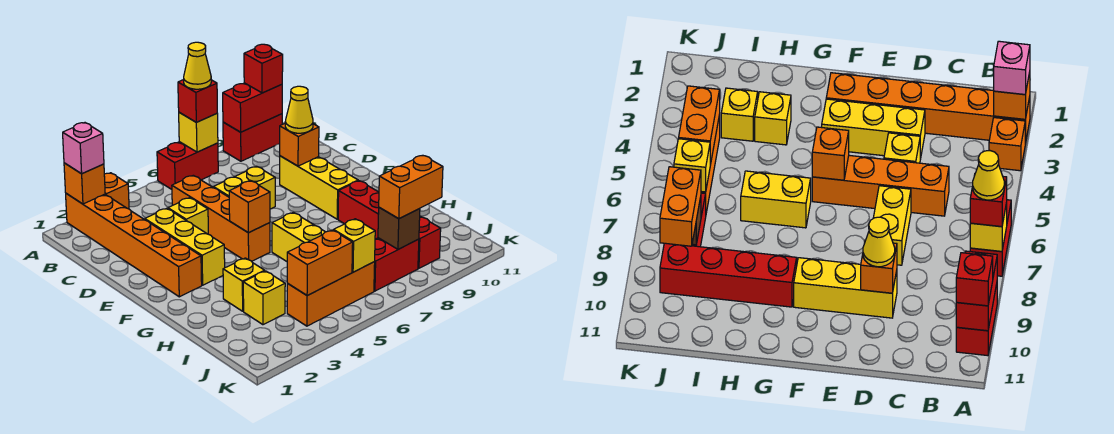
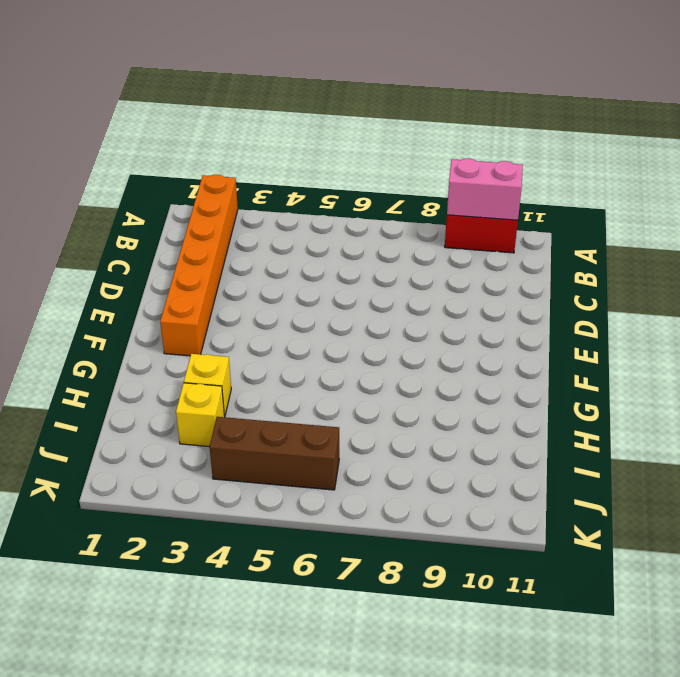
pink 1x2 brick [447,158,523,220] -> red 1x2 brick [223,83,282,132]
brown 1x3 brick [210,417,339,490] -> orange 1x3 brick [287,262,375,326]
none -> orange 1x1 brick [104,173,129,209]
none -> red 1x2 brick [157,142,218,189]
none -> orange 1x4 brick [172,175,270,261]

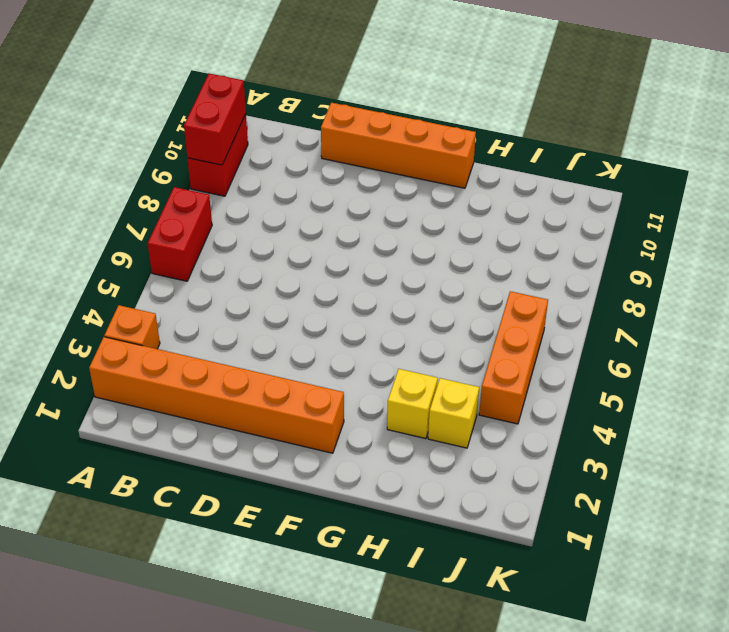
orange 1x4 brick [321,103,476,188] -> orange 1x4 brick moved to [172,175,270,261]
none -> yellow 1x3 brick [145,208,225,285]
none -> yellow 1x1 brick [168,198,208,234]
none -> yellow 1x2 brick [213,166,275,209]

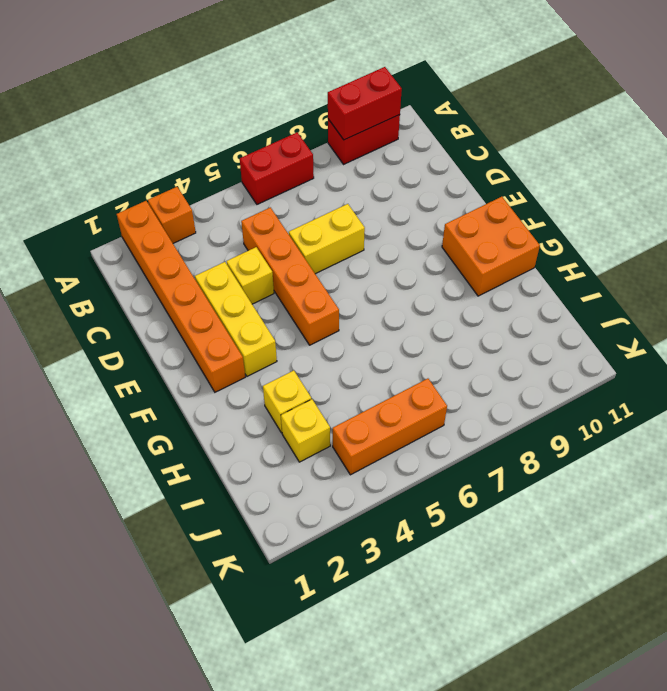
orange 2x2 brick [442,197,540,296] -> none
none -> yellow 1x3 brick [280,156,358,219]
none -> yellow 1x2 brick [272,212,325,261]
none -> red 1x4 brick [338,181,441,268]

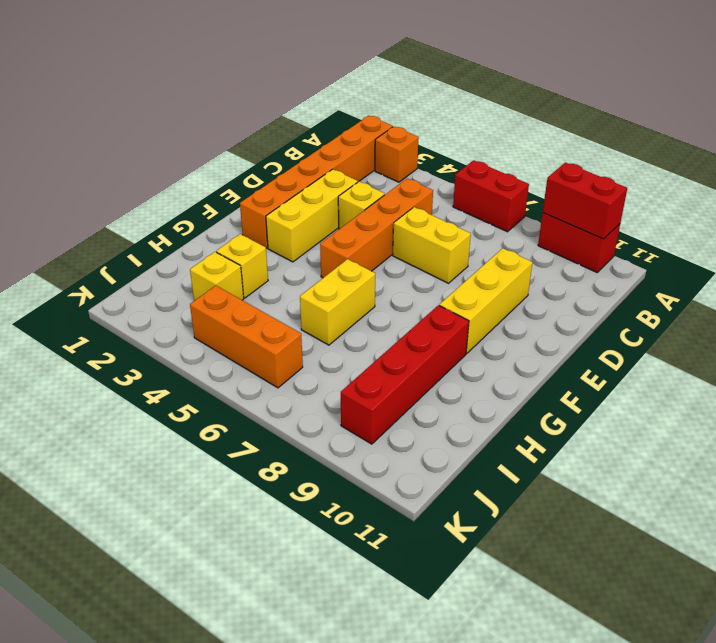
none -> red 1x2 brick [374,238,419,291]
none -> orange 1x1 brick [64,163,105,204]
none -> yellow 1x1 brick [179,112,218,152]

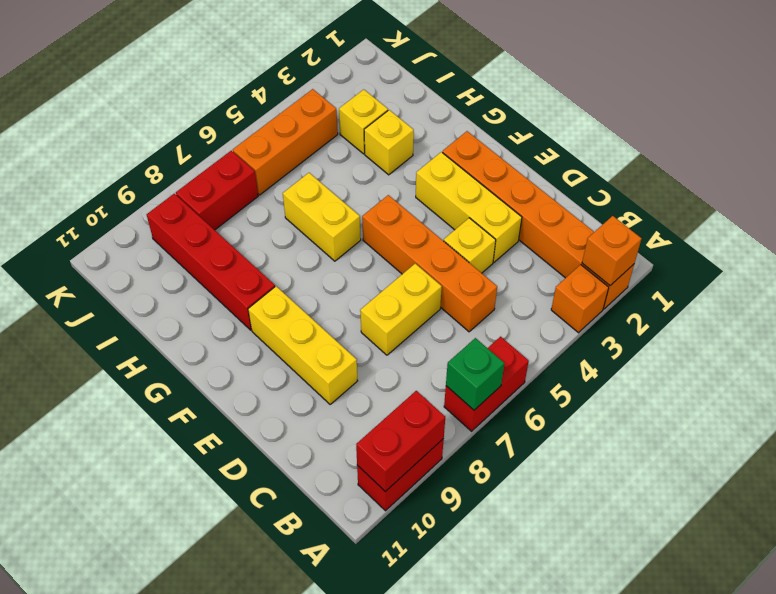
green 1x1 brick [446,338,504,410] -> yellow 1x1 brick [179,112,218,152]
none -> orange 1x1 brick [280,124,319,166]
none -> orange 1x1 brick [229,181,270,233]
none -> orange 1x2 brick [287,230,353,296]

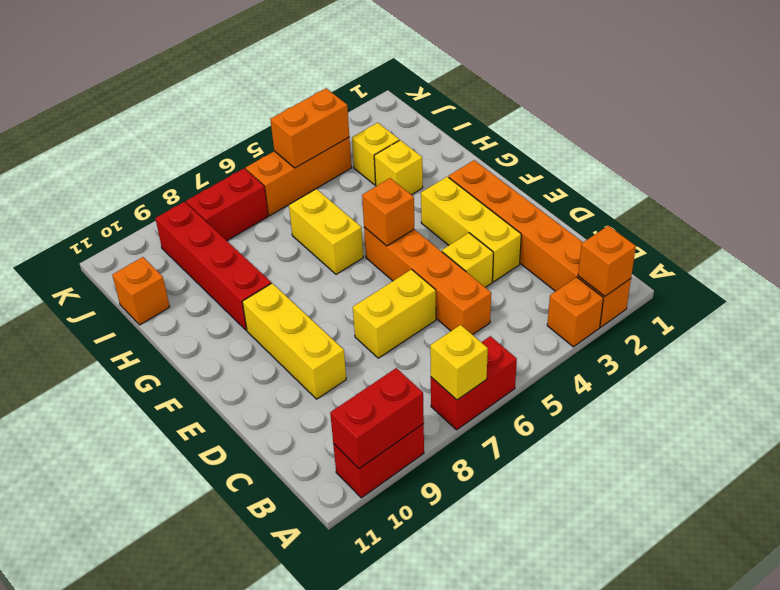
orange 1x1 brick [112,257,170,325] -> orange 1x1 brick moved to [280,124,319,166]
none -> yellow 1x1 brick [334,219,375,272]
none -> brown 1x1 brick [378,208,420,249]
none -> pink 1x1 brick [63,123,104,174]

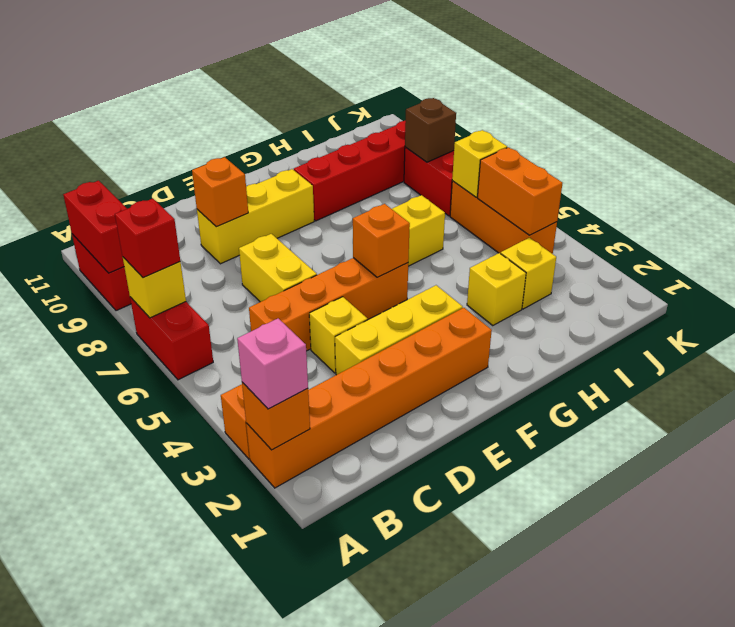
none -> red 1x1 brick [244,44,283,93]
none -> yellow 1x1 cone [285,86,313,133]
none -> orange 1x2 brick [379,155,443,219]

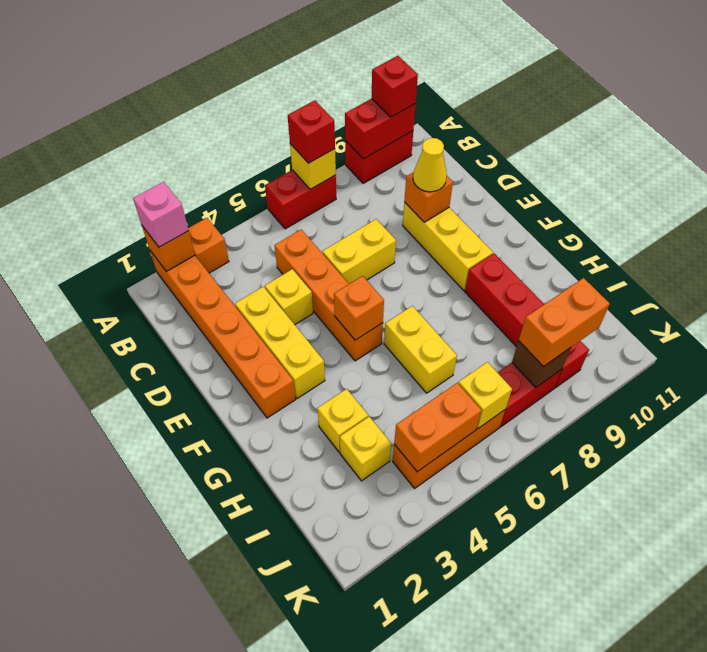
none -> yellow 1x1 cone [184,42,211,89]

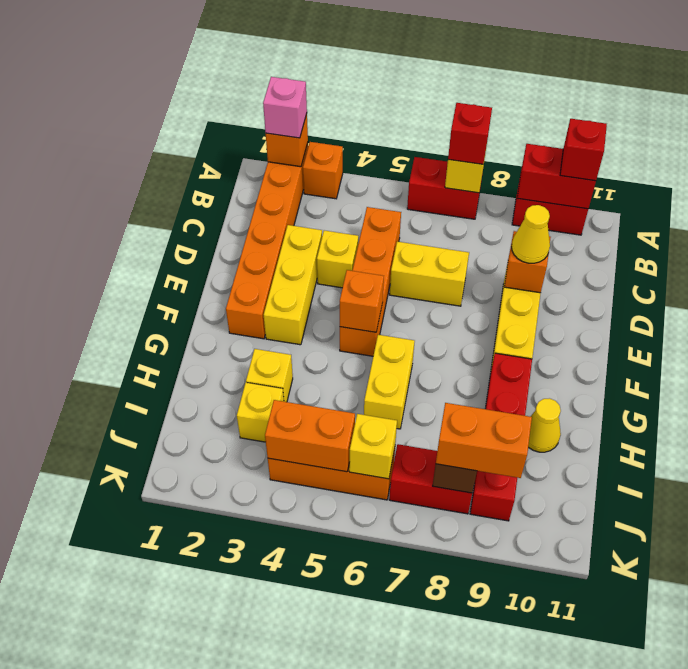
yellow 1x1 cone [528,398,561,452] -> yellow 1x1 cone moved to [184,42,211,89]

